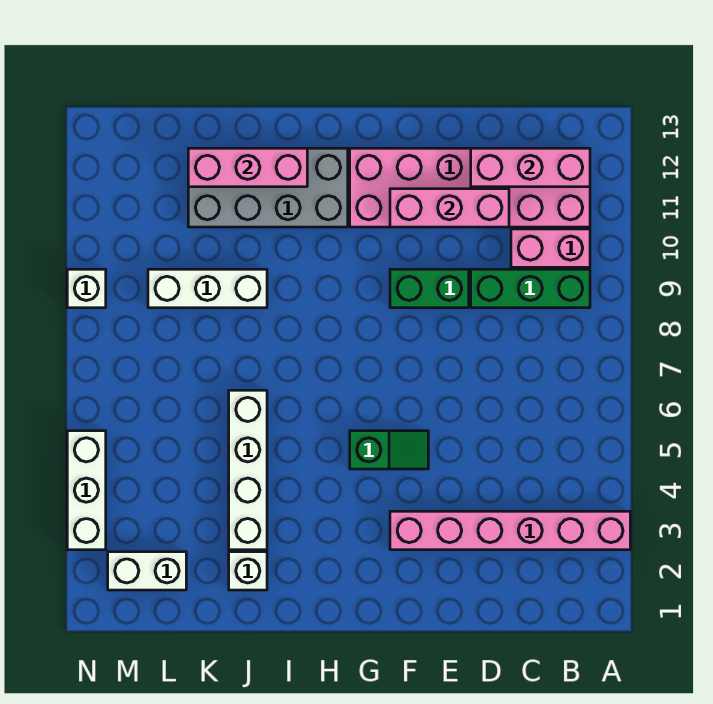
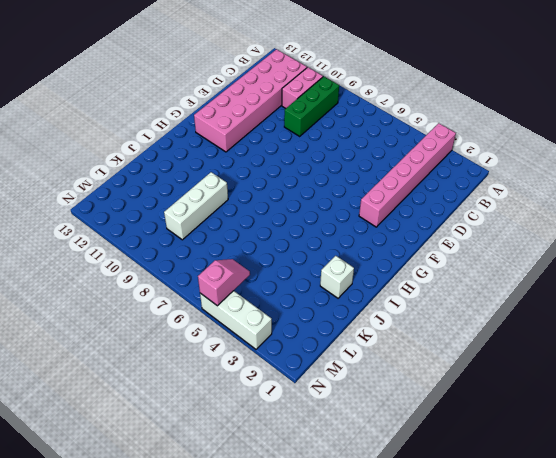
pink 1x2 slope [198,259,250,306] -> none
none -> green 1x2 brick [390,269,469,308]
none -> green 1x2 slope [350,431,428,469]
none -> grey 2x4 brick [188,148,348,227]

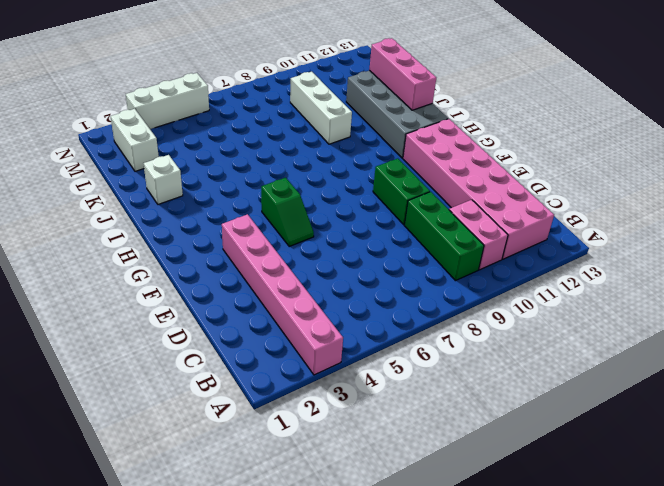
none -> white 1x4 brick [229,390,267,550]
none -> white 1x1 brick [67,269,106,308]
none -> pink 1x3 brick [471,148,590,187]

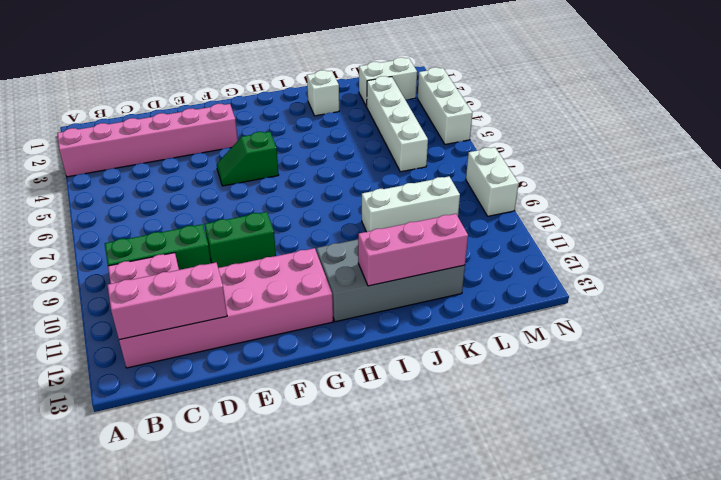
white 1x4 brick [367,76,428,172] -> white 1x4 brick moved to [229,390,267,550]
white 1x2 brick [466,147,519,216] -> white 1x1 brick [67,269,106,308]
none -> pink 1x3 brick [390,189,509,227]

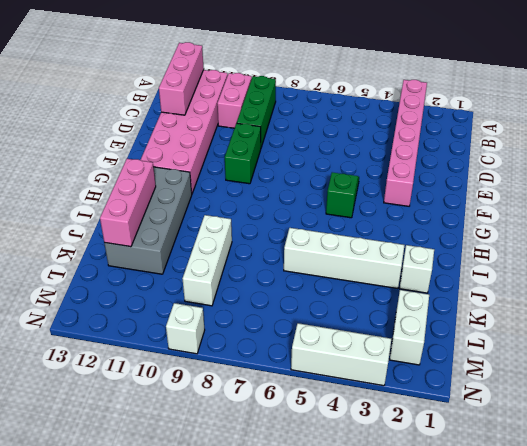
none -> pink 1x3 brick [390,189,509,227]

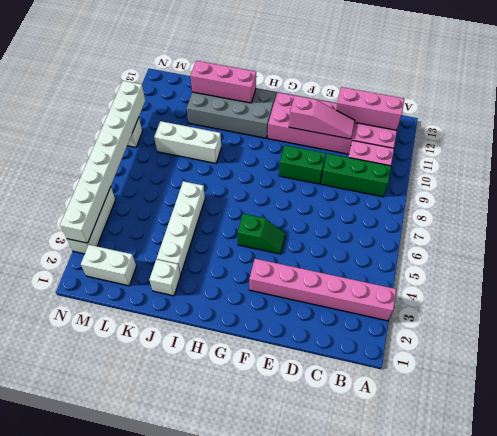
pink 1x3 slope [289,96,355,139] -> pink 1x3 brick [390,189,509,227]
white 1x8 brick [60,81,145,243] -> none

